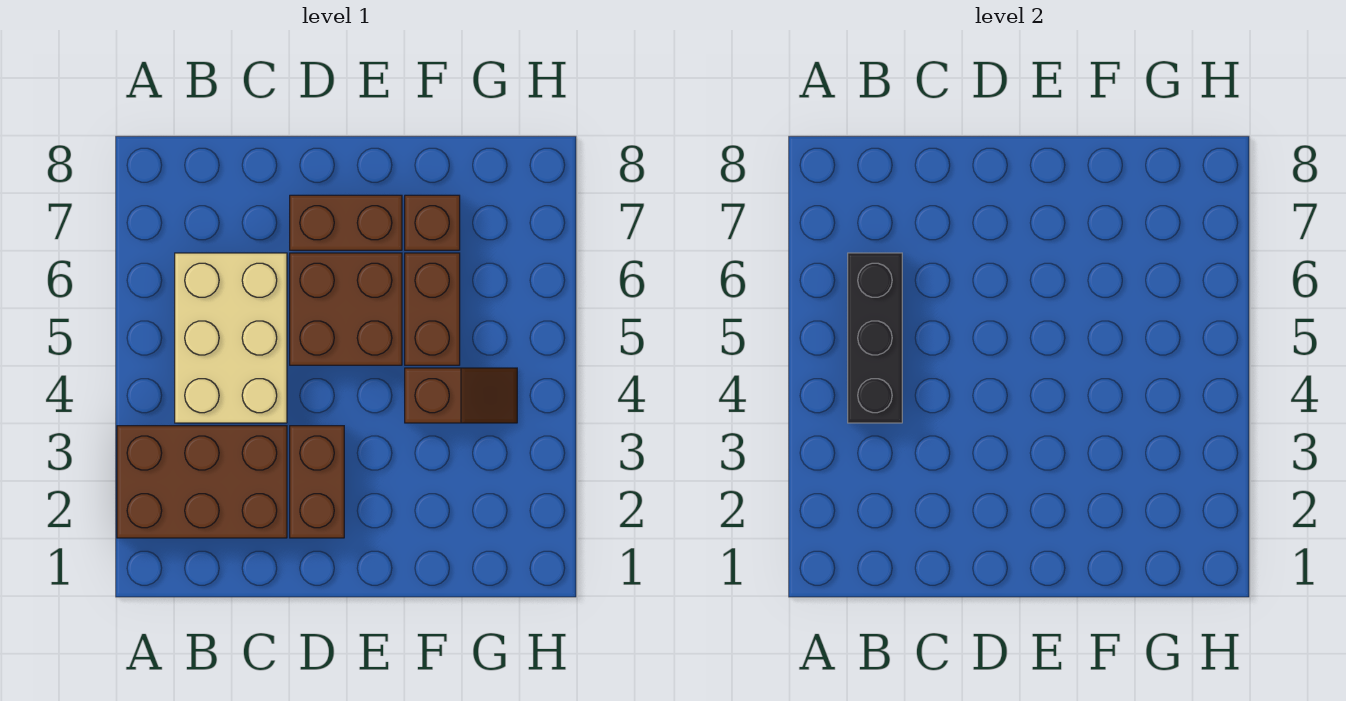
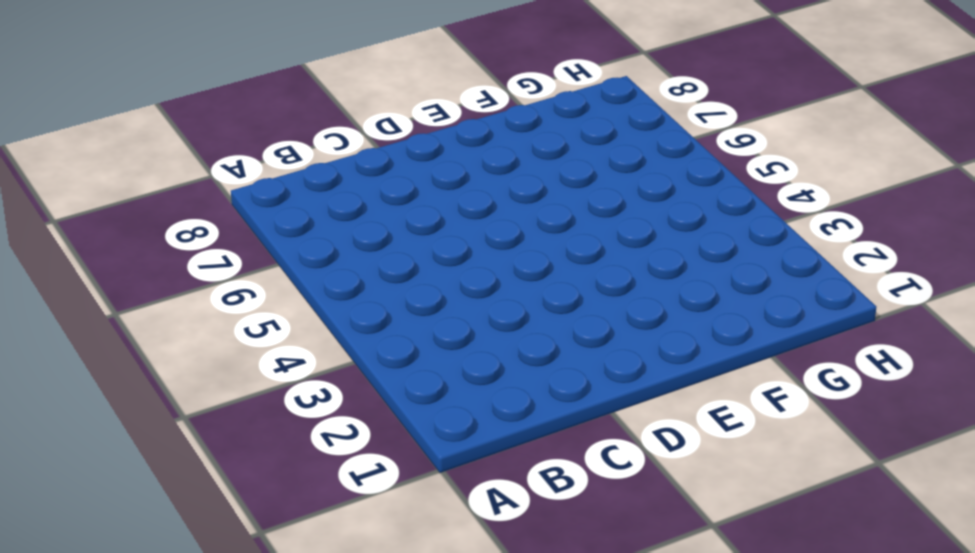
none -> brown 2x3 brick [117,426,287,538]
none -> tan 2x3 brick [175,253,287,423]

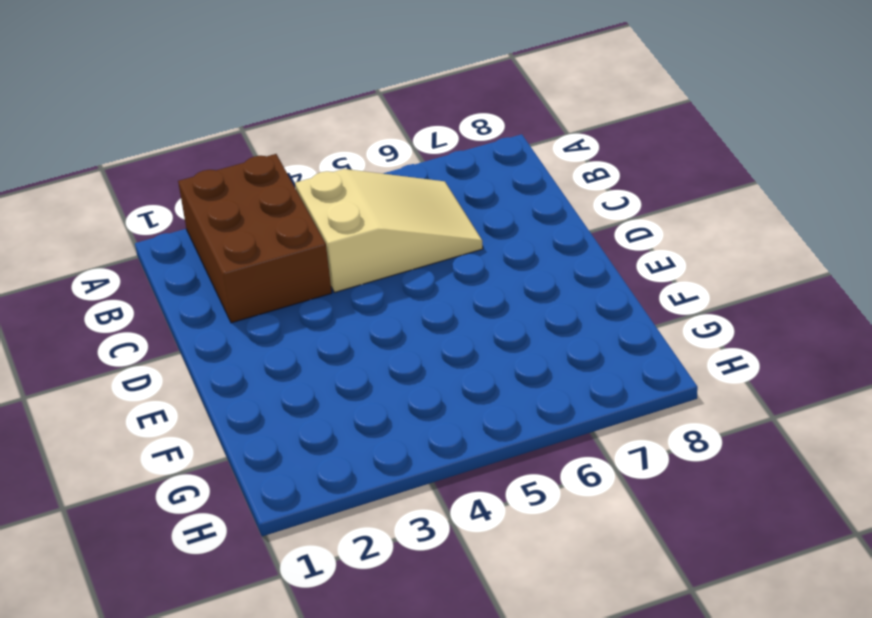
tan 2x3 slope [295,169,483,292] -> tan 2x3 brick [175,253,287,423]
none -> brown 1x2 brick [290,426,344,538]
none -> brown 2x2 brick [290,253,402,365]

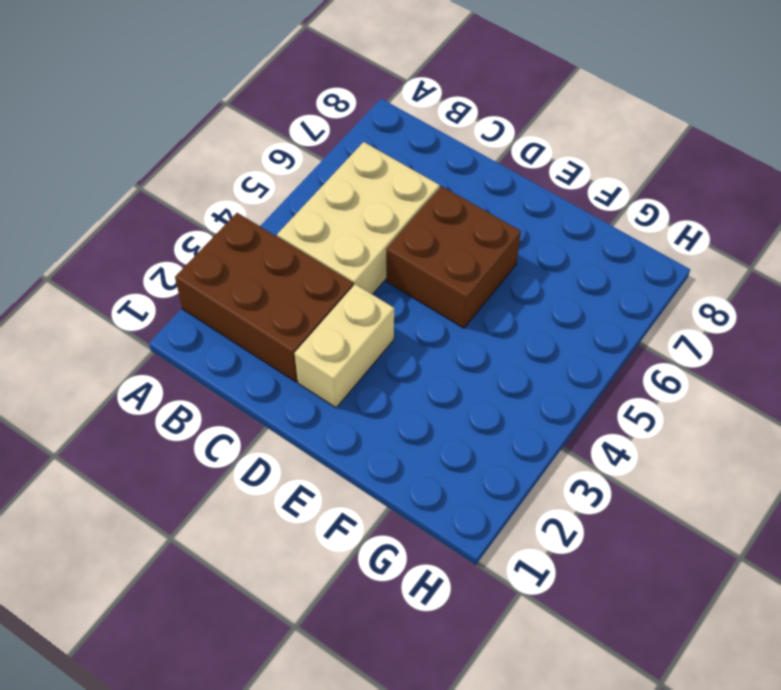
tan 1x2 brick [295,284,394,408] -> brown 1x2 brick [290,426,344,538]
none -> brown 1x2 brick [290,195,402,250]
none -> brown 1x2 slope [405,368,517,423]

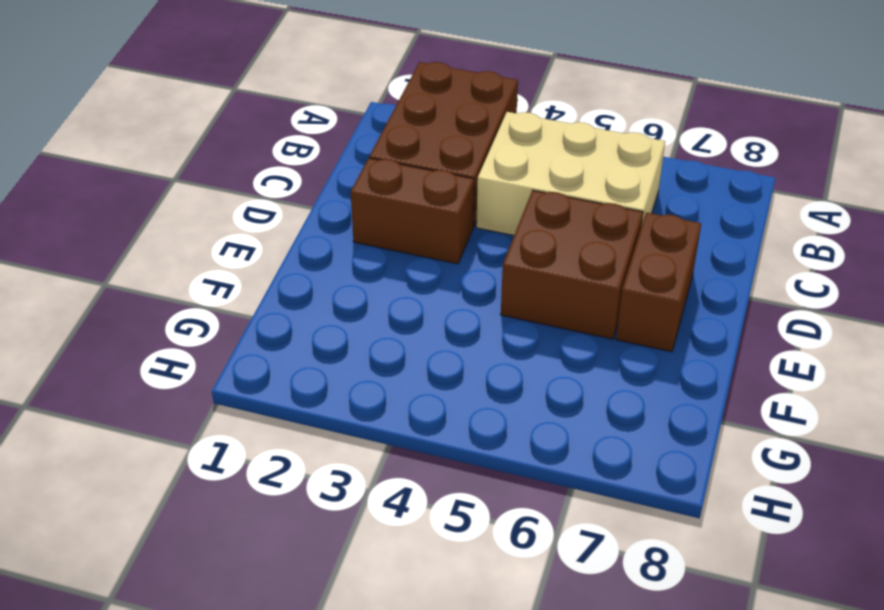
none -> brown 1x2 slope [405,368,517,423]
none -> brown 1x2 brick [405,253,460,365]

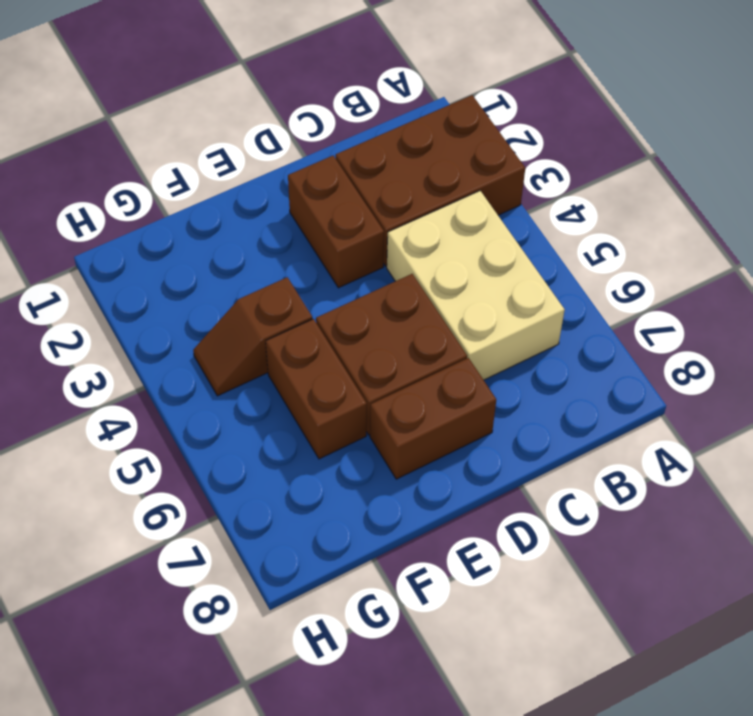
none -> brown 1x1 brick [405,195,460,250]
none -> black 1x3 brick [848,253,902,423]

